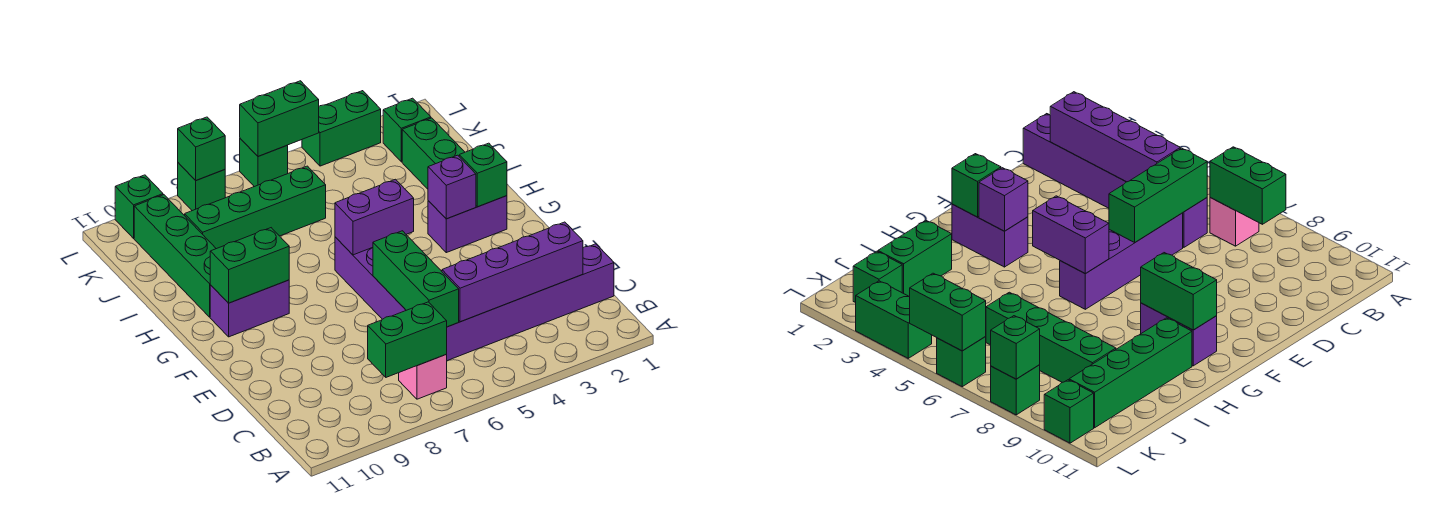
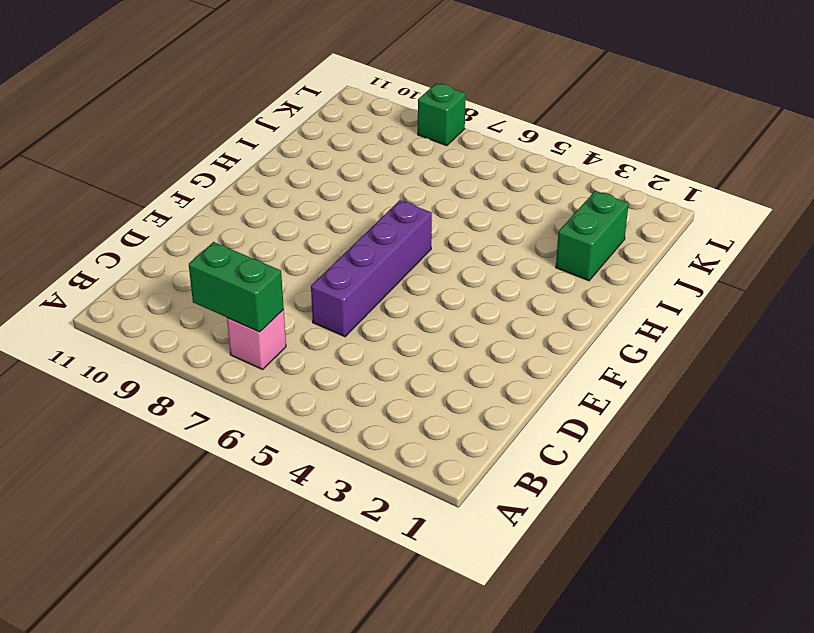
none -> purple 1x6 brick [446,244,614,361]
none -> purple 1x2 brick [428,196,507,253]
none -> purple 1x2 brick [210,280,289,337]

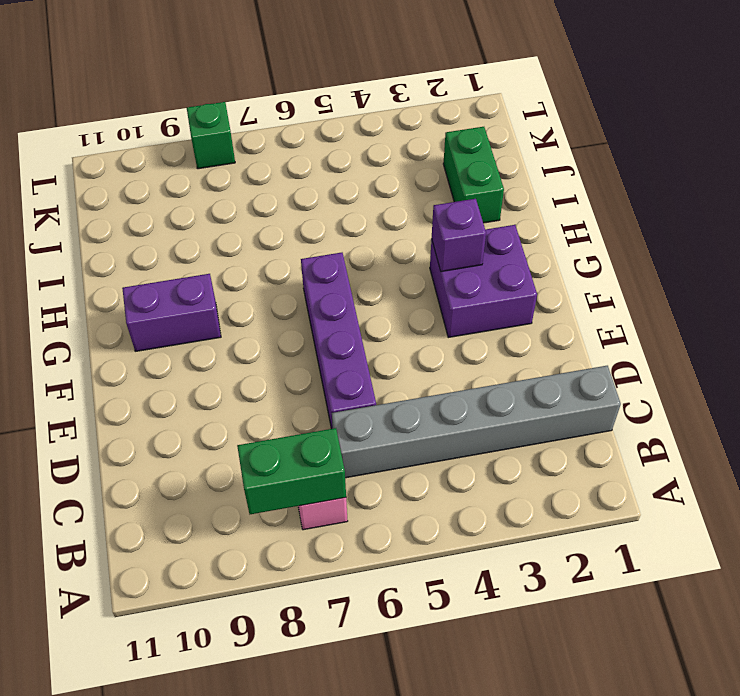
grey 1x6 brick [332,366,621,478] -> purple 1x6 brick [446,244,614,361]
purple 2x2 brick [430,225,537,337] -> purple 1x2 brick [428,196,507,253]
none -> green 1x4 brick [134,195,216,317]
none -> green 1x4 brick [185,166,326,249]
none -> green 1x1 brick [383,98,431,162]

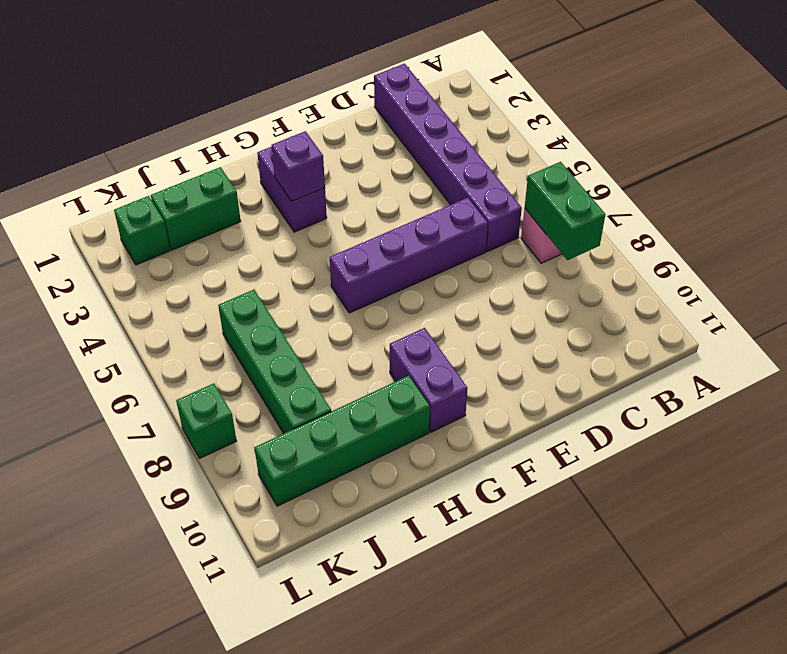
none -> green 1x2 brick [302,91,381,166]
none -> green 1x1 brick [240,139,288,187]
none -> green 1x1 brick [115,175,163,238]

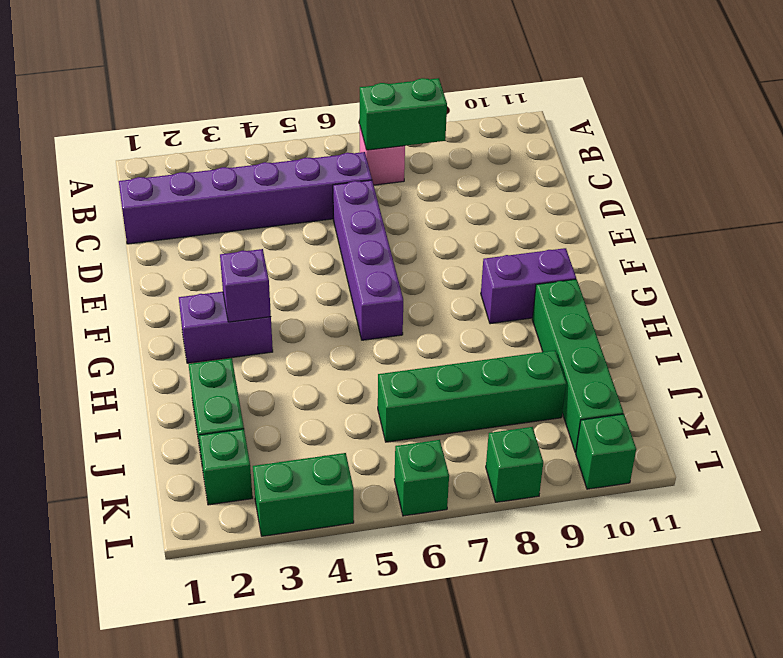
none -> purple 1x4 brick [442,222,583,322]
none -> green 1x3 brick [373,231,459,327]
none -> green 1x1 brick [459,143,507,207]

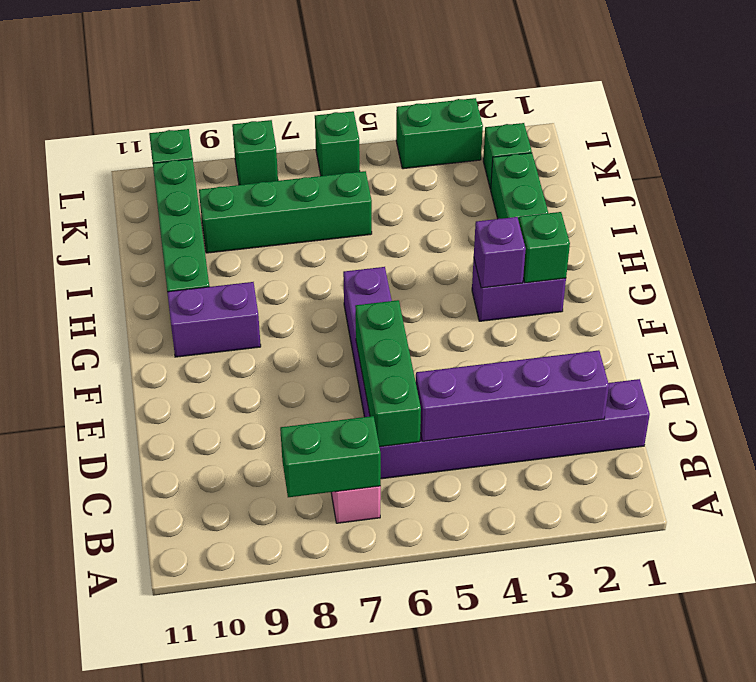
none -> purple 1x2 brick [335,179,414,255]
none -> green 1x2 brick [210,228,289,303]
none -> green 1x2 brick [240,81,319,156]

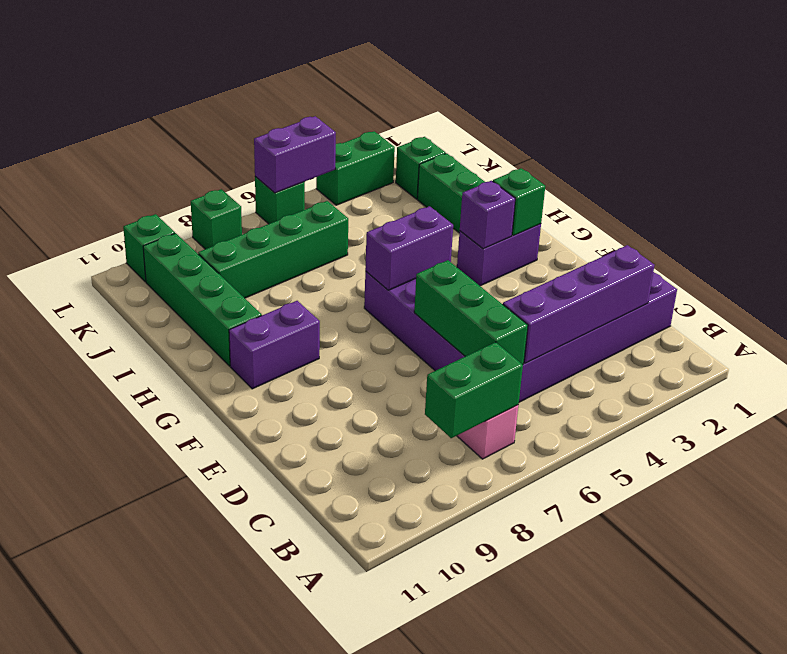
purple 1x2 brick [254,116,336,193] -> green 1x2 brick [240,81,319,156]
none -> green 1x2 brick [210,228,289,303]
none -> green 1x1 brick [178,117,225,180]

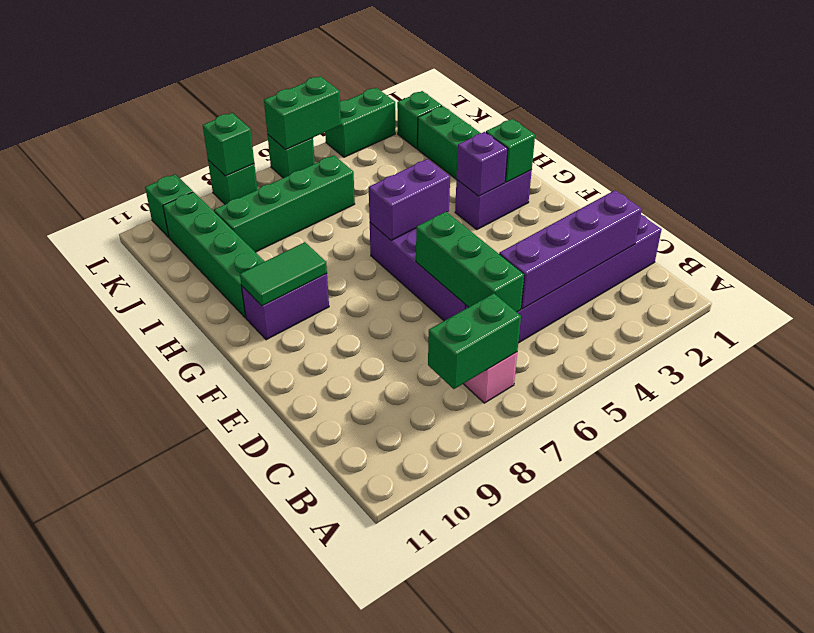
green 1x2 tile [240,242,327,306] -> green 1x2 brick [210,228,289,303]

